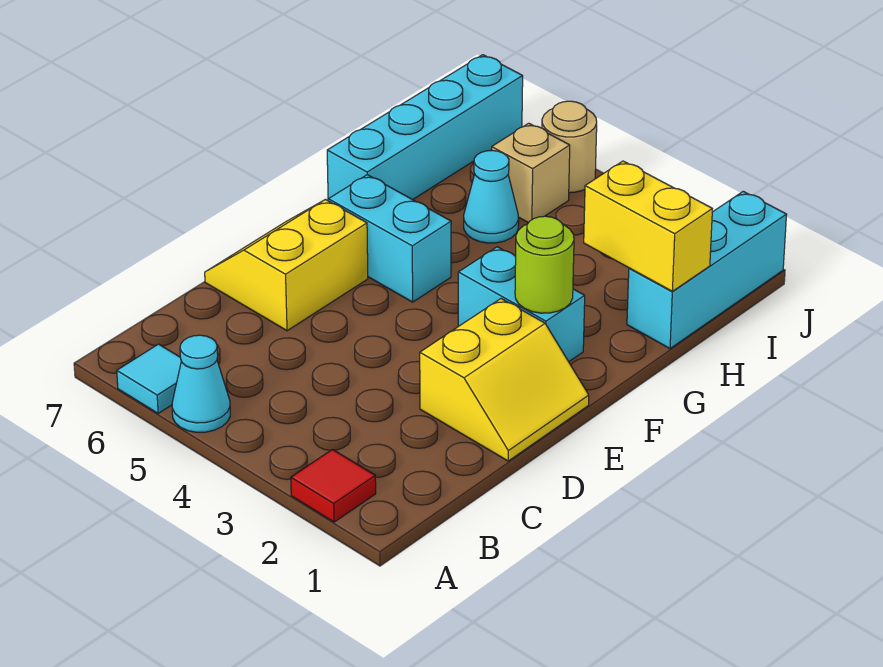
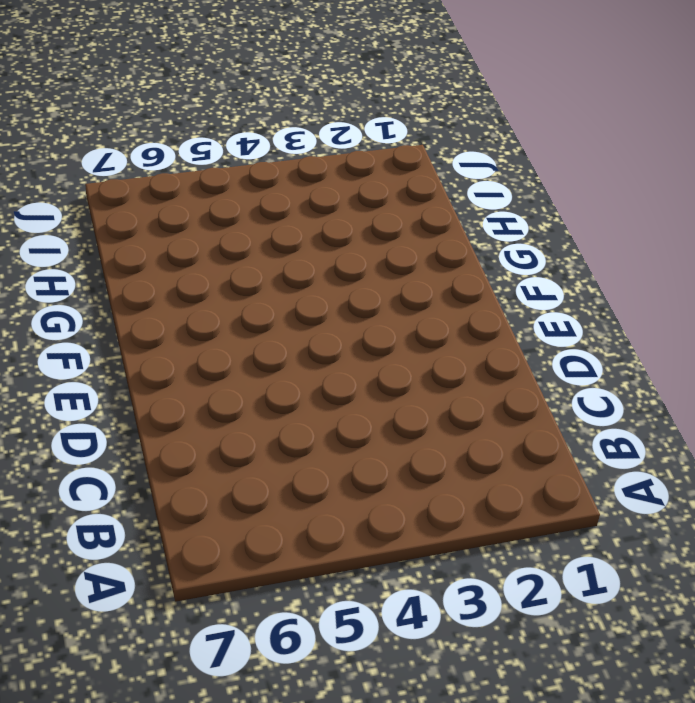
none -> red 1x1 tile [291,450,376,522]
none -> cyan 1x1 cone [172,335,230,432]
none -> cyan 1x1 tile [117,344,181,414]

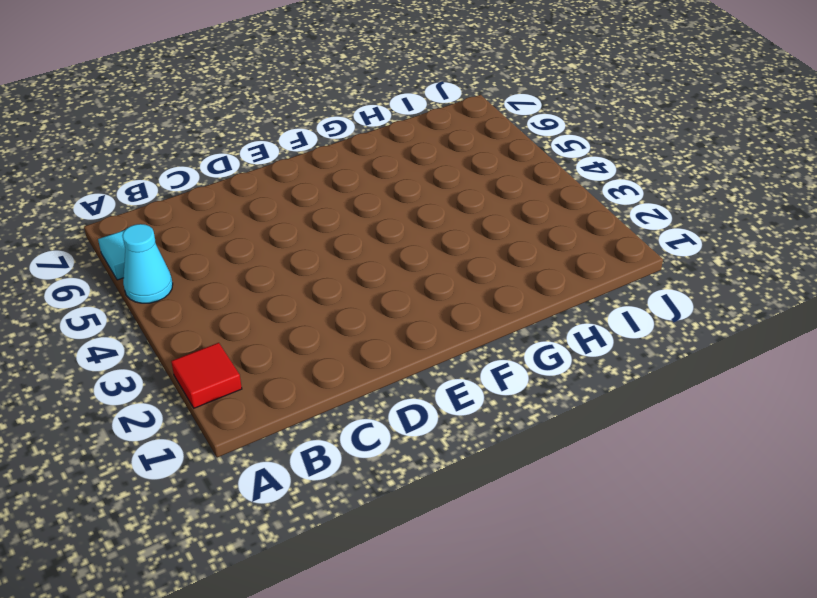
none -> yellow 2x2 slope [420,299,589,461]
none -> yellow 2x2 slope [205,200,368,331]
none -> cyan 1x2 brick [458,247,585,362]

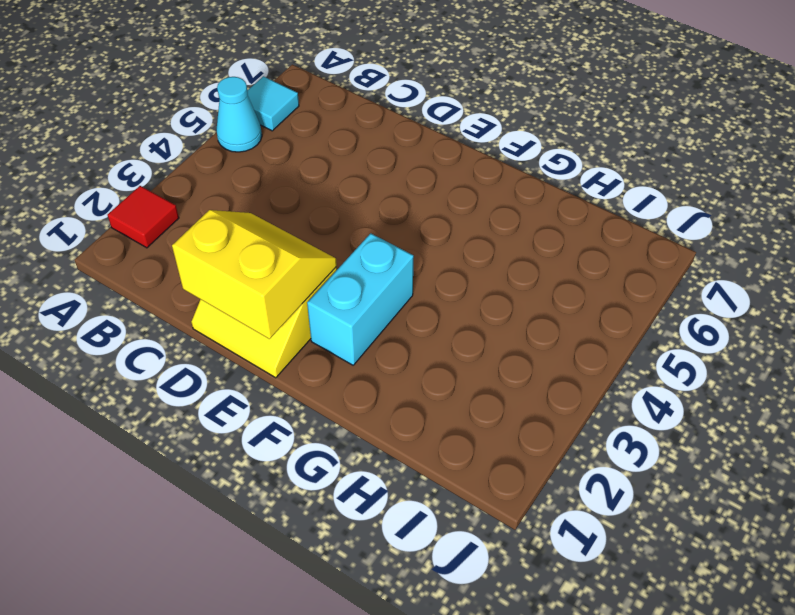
yellow 2x2 slope [172,210,337,339] -> yellow 2x2 slope moved to [205,200,368,331]
none -> cyan 1x2 brick [328,175,451,302]
none -> cyan 1x4 brick [327,55,523,200]
none -> cyan 1x3 brick [627,191,787,349]

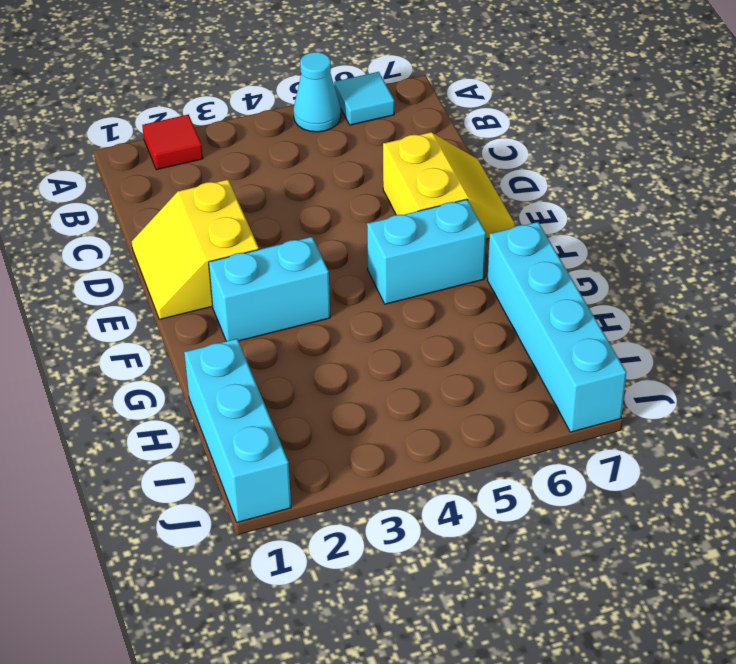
none -> cyan 1x1 cone [464,150,519,243]
none -> tan 1x1 brick [492,123,570,223]
none -> tan 1x1 round brick [542,101,597,193]

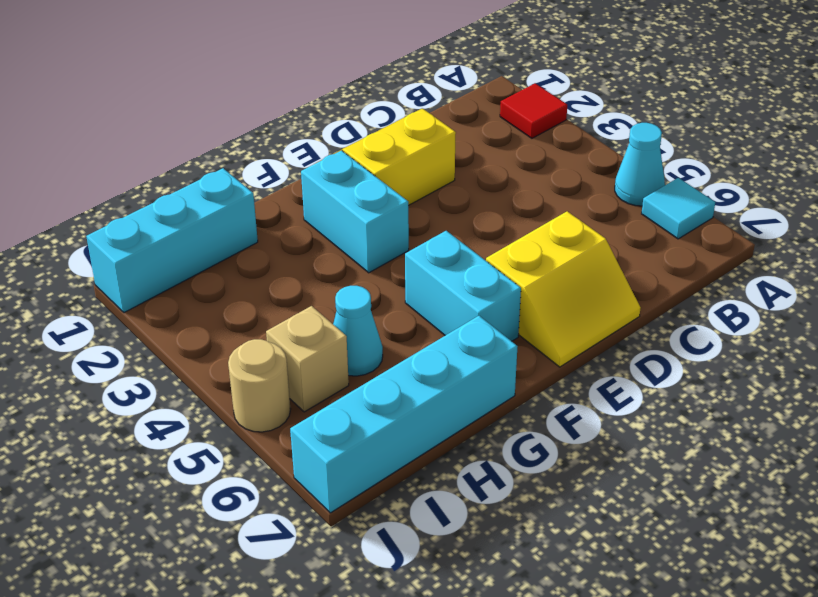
none -> lime 1x1 round brick [515,216,574,313]
none -> yellow 1x2 brick [584,161,712,291]

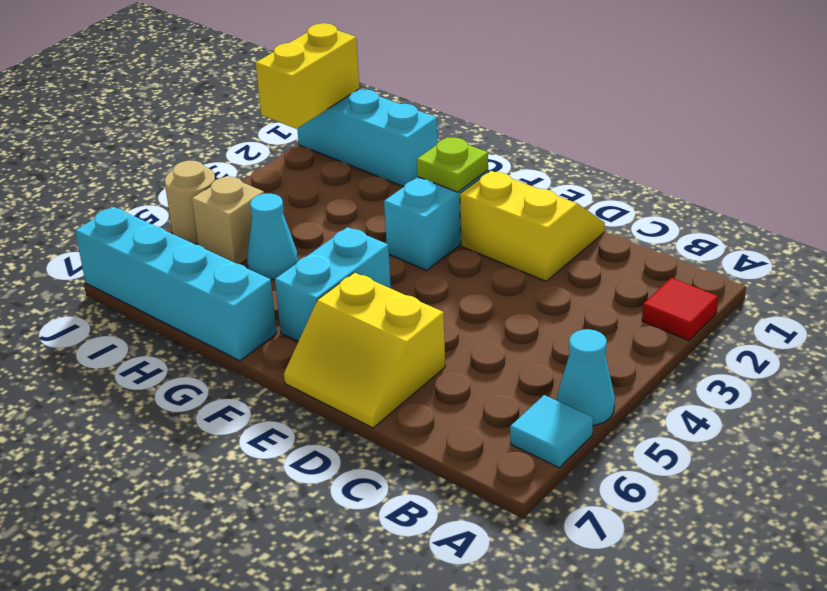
lime 1x1 plate [417,137,488,192] -> lime 1x1 round brick [515,216,574,313]
yellow 1x2 brick [256,23,360,129] -> yellow 1x2 brick moved to [584,161,712,291]

